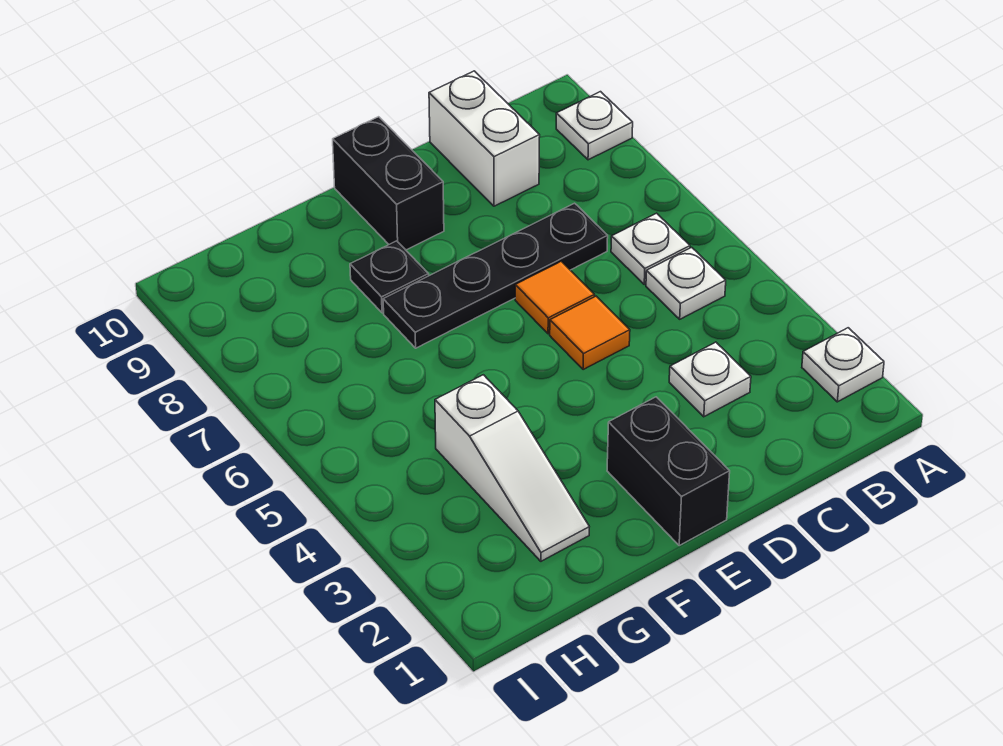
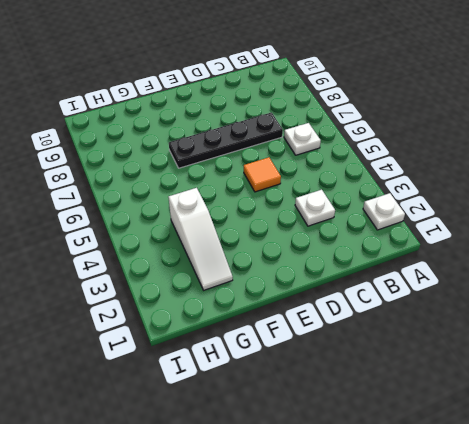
none -> white 1x1 plate [556,92,633,160]
none -> white 1x1 plate [646,247,726,319]
none -> white 1x2 brick [429,71,540,206]

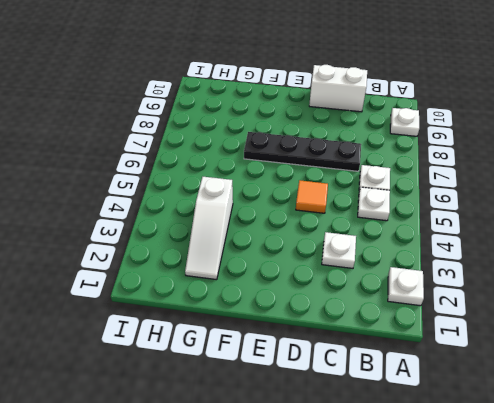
white 1x2 brick [309,65,367,112] -> white 1x2 brick turned to [429,71,540,206]
none -> orange 1x1 tile [515,261,594,334]
none -> black 1x2 brick [607,397,730,545]
none -> black 1x2 brick [333,117,444,250]

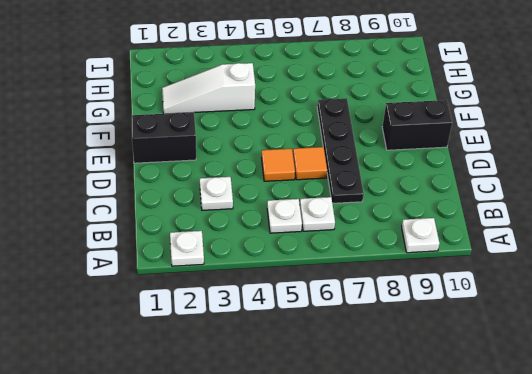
none -> white 1x2 brick [429,71,540,206]
none -> black 1x1 plate [350,241,429,313]

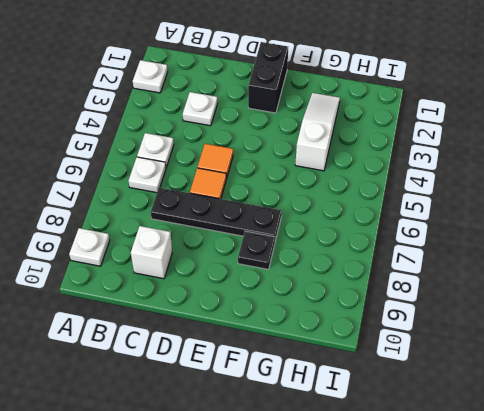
white 1x1 brick [131,226,172,279] -> white 1x2 brick [429,71,540,206]
none -> black 1x2 brick [333,117,444,250]

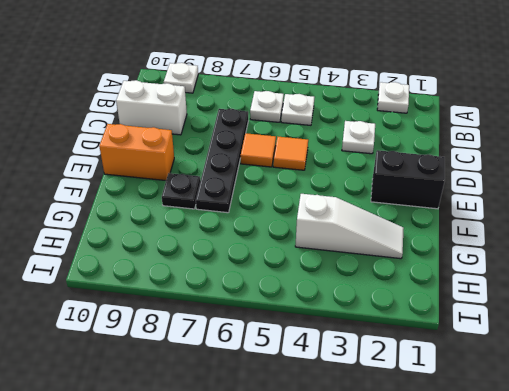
orange 1x2 brick [99,124,174,181] -> black 1x2 brick [333,117,444,250]

